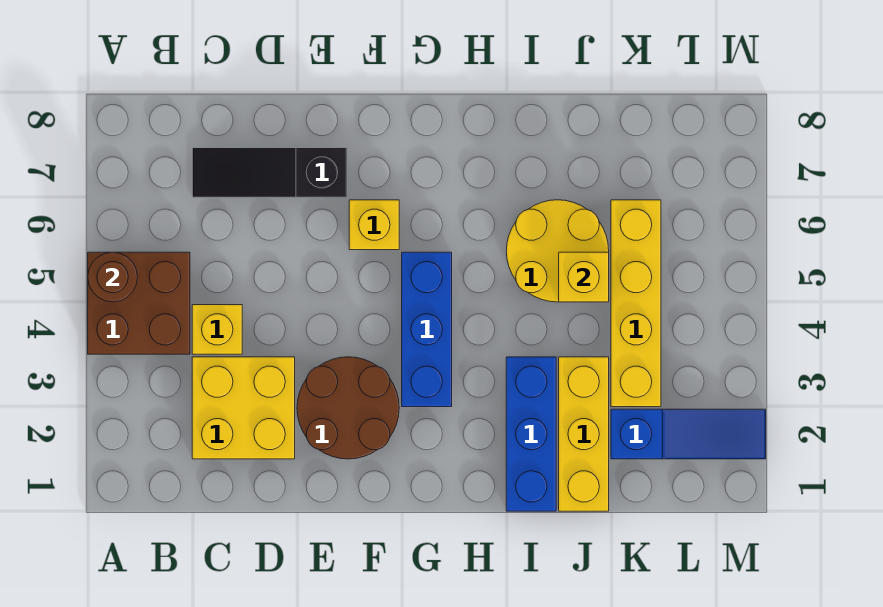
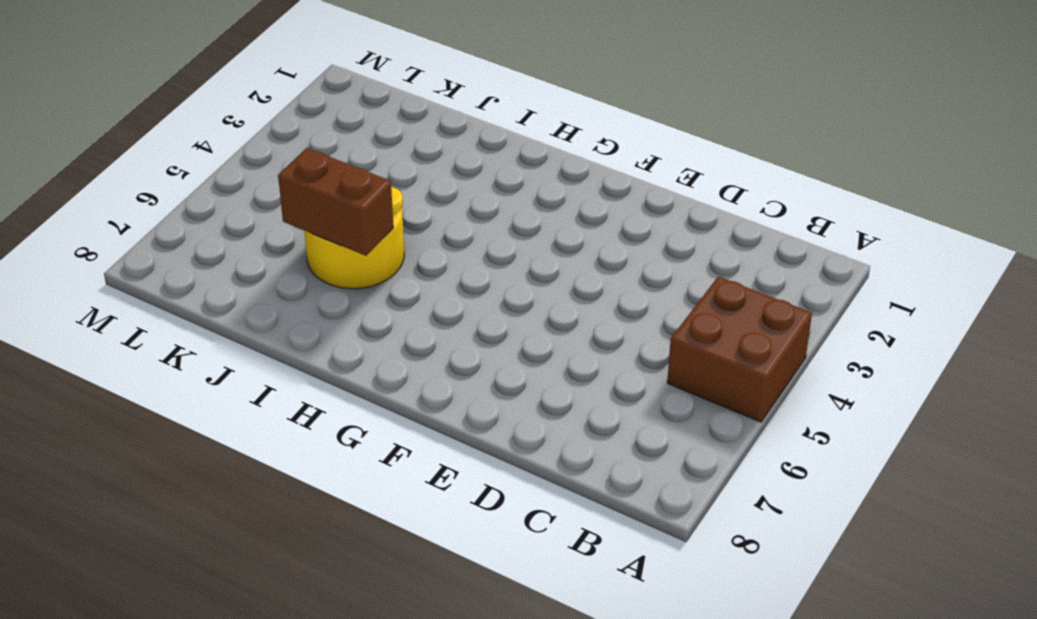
brown 1x2 brick [278,148,393,256] -> none
none -> yellow 2x2 brick [192,357,295,459]
none -> yellow 1x1 brick [192,305,242,354]
none -> black 1x3 slope [192,148,347,197]

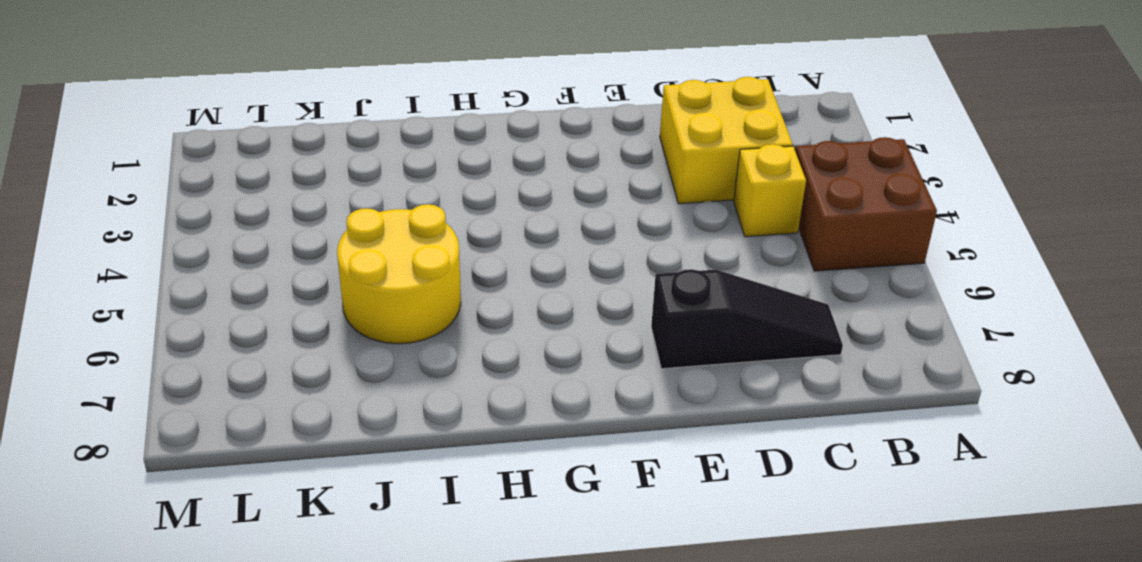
none -> brown 2x2 round brick [297,357,399,459]
none -> yellow 1x1 brick [349,200,399,250]
none -> blue 1x3 brick [402,252,452,407]

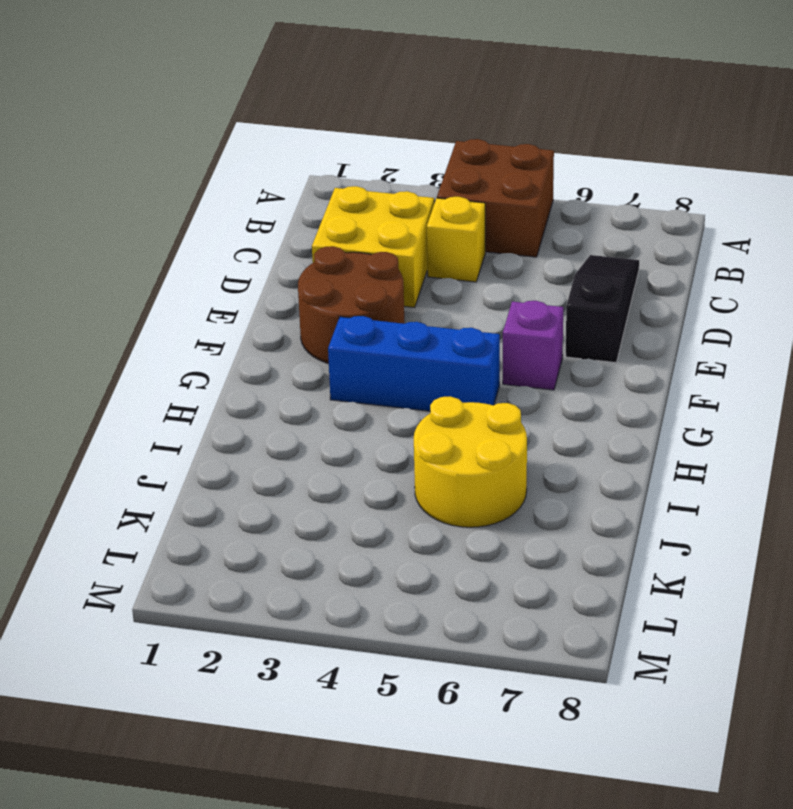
purple 1x1 brick [503,301,563,390] -> yellow 1x1 brick [349,200,399,250]
none -> blue 1x3 brick [506,357,556,511]
none -> yellow 1x3 brick [559,357,609,511]
none -> blue 1x3 slope [611,409,766,459]

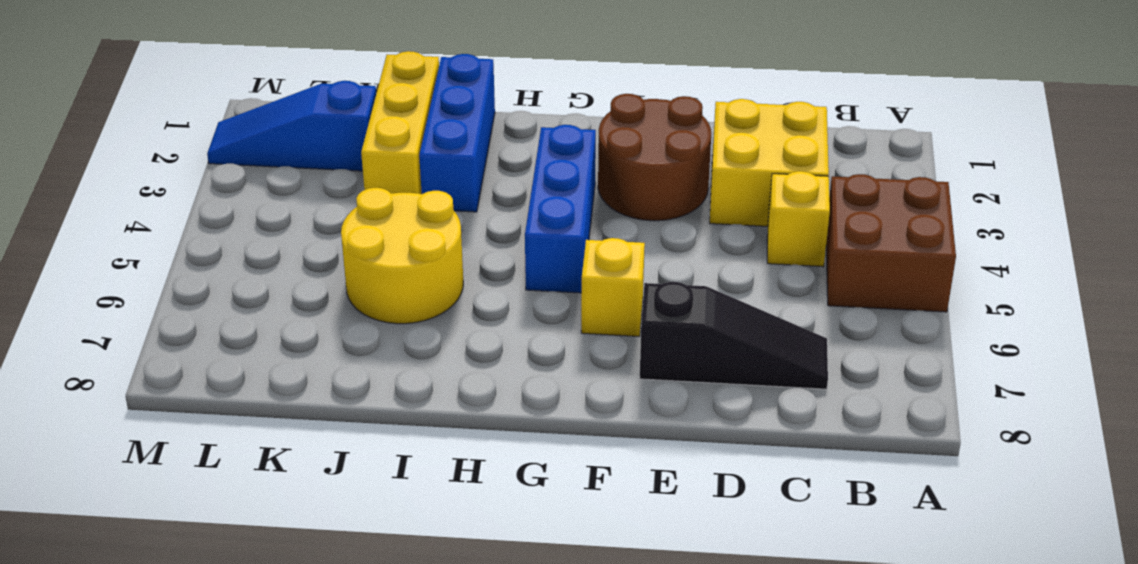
none -> yellow 1x4 brick [611,200,661,407]
none -> brown 1x1 round brick [88,252,137,302]
none -> yellow 1x1 brick [559,252,609,302]

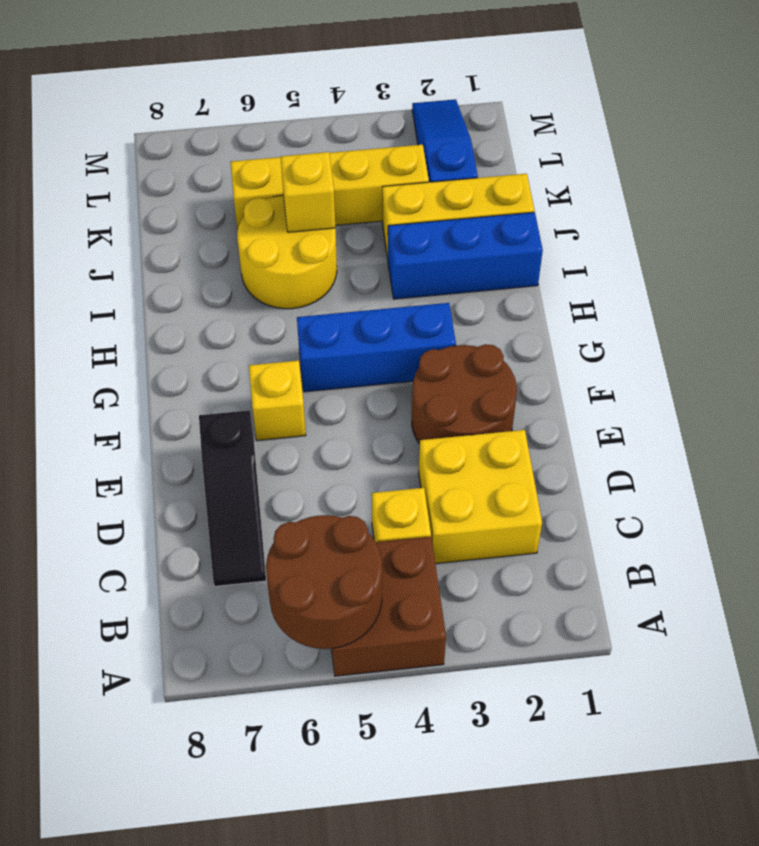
brown 2x2 round brick [266,515,382,649] -> brown 1x1 round brick [88,252,137,302]

